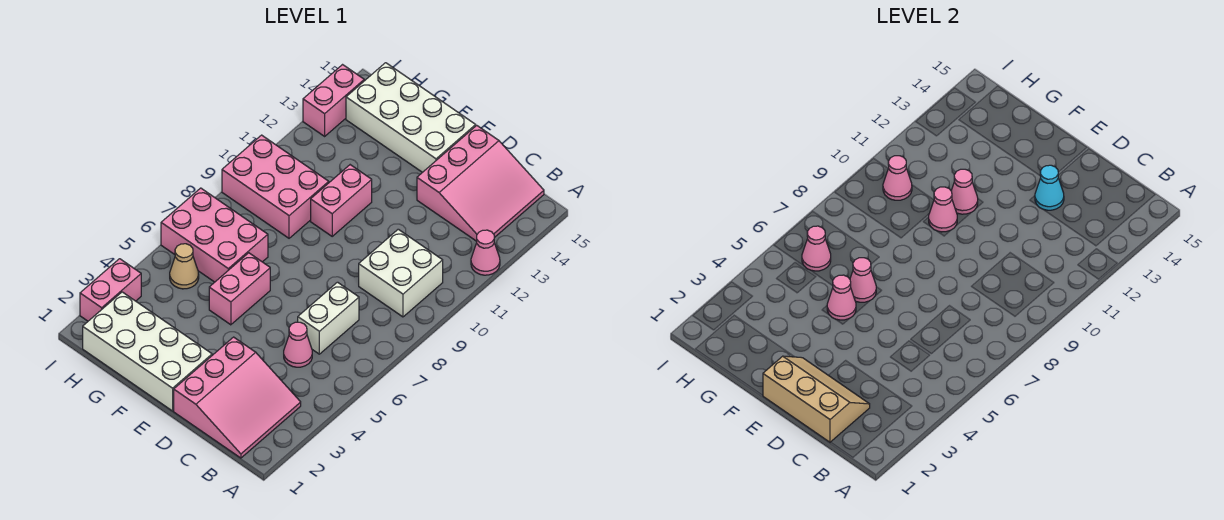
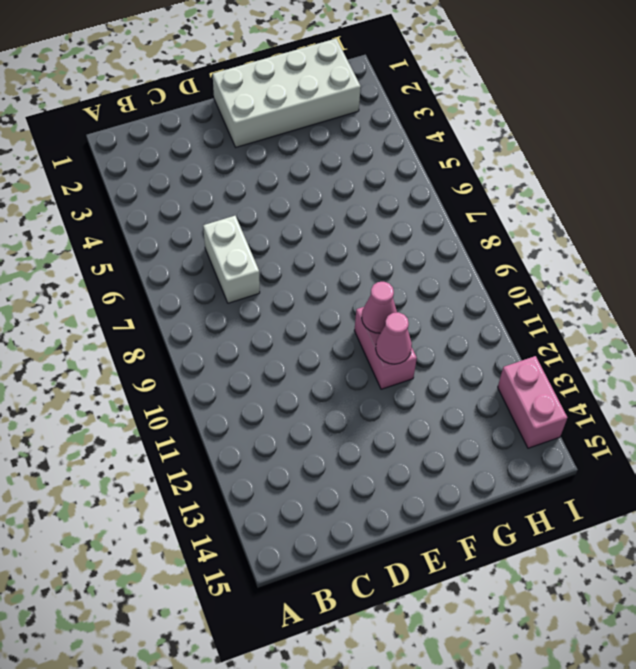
none -> pink 1x1 cone [471,230,500,275]
none -> pink 3x3 slope [174,337,301,458]
none -> white 2x2 brick [359,229,443,317]

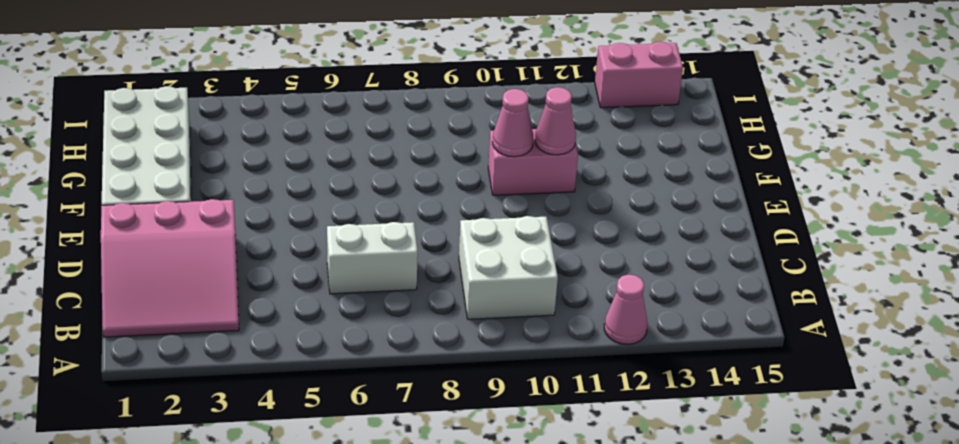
none -> pink 3x3 slope [417,125,544,241]
none -> pink 1x1 cone [284,322,312,367]
none -> white 2x4 brick [346,63,476,172]

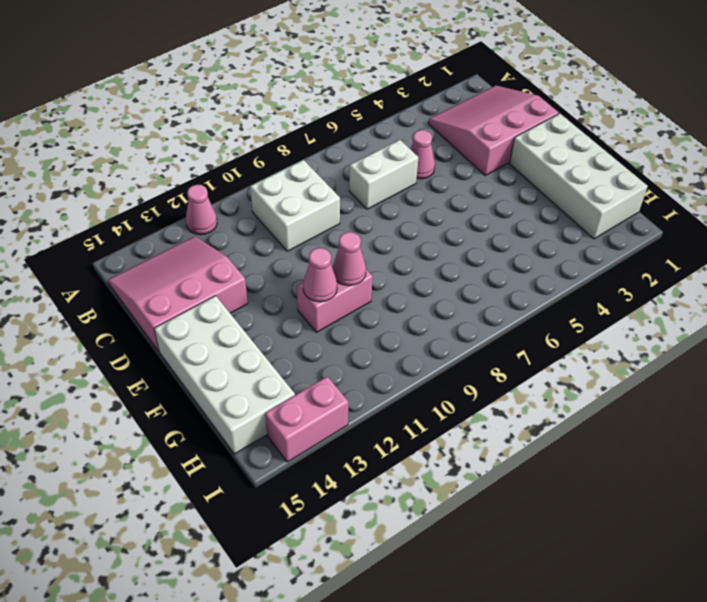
none -> pink 1x2 brick [209,253,270,325]
none -> pink 2x3 brick [161,188,268,282]
none -> pink 2x3 brick [222,135,329,238]

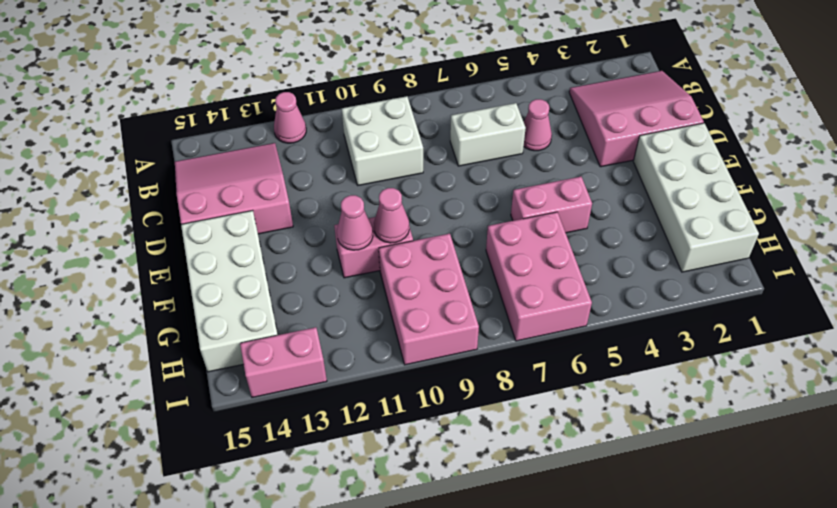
none -> tan 1x1 cone [170,244,199,289]
none -> pink 1x2 brick [80,259,141,321]
none -> tan 2x3 slope [763,356,870,442]

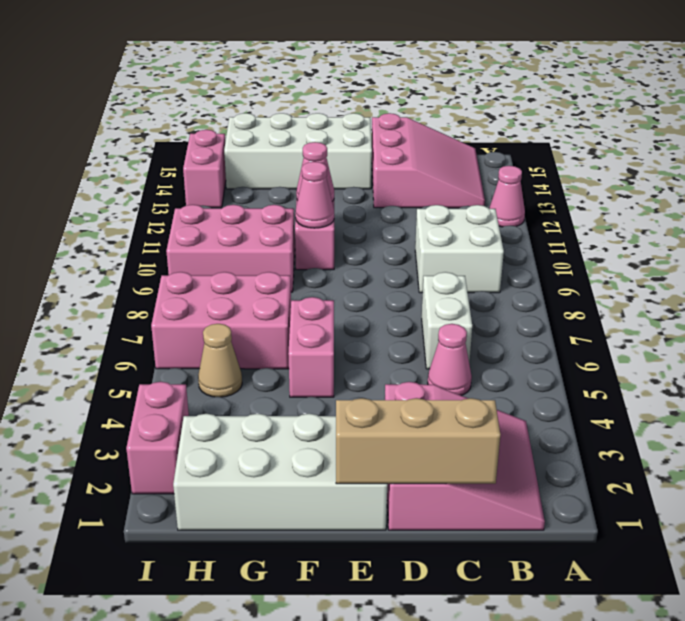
none -> cyan 1x1 cone [1035,165,1064,210]
none -> pink 1x1 cone [827,275,856,320]
none -> pink 1x1 cone [850,258,876,302]

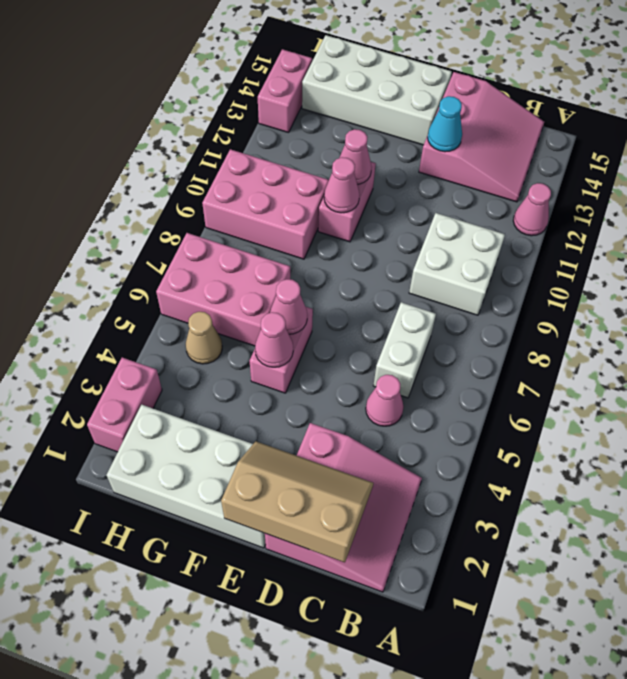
none -> pink 1x1 cone [802,226,831,271]
none -> pink 1x1 cone [883,156,912,200]

